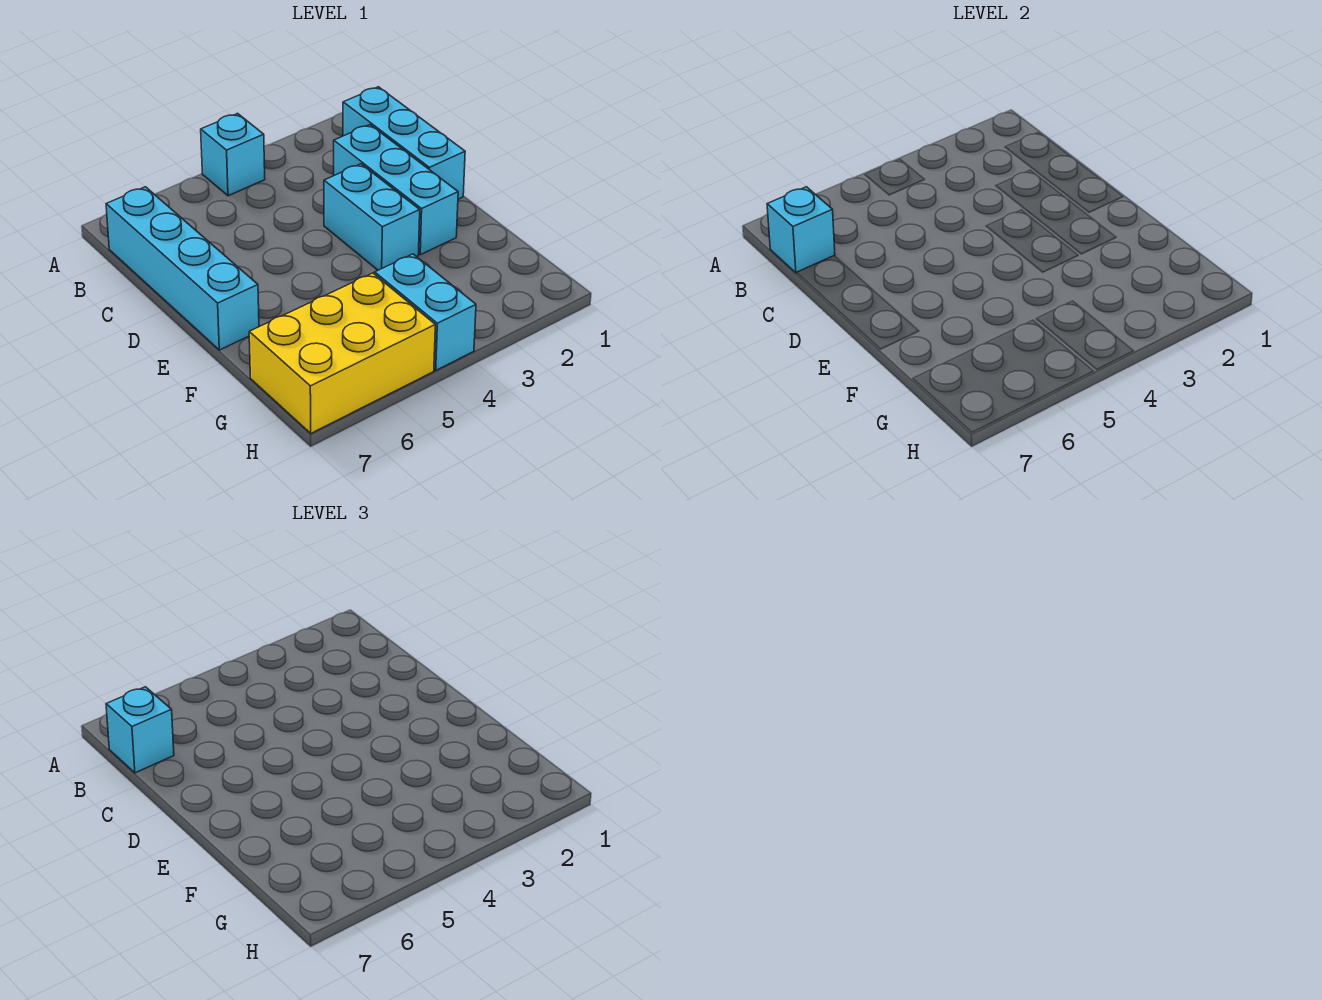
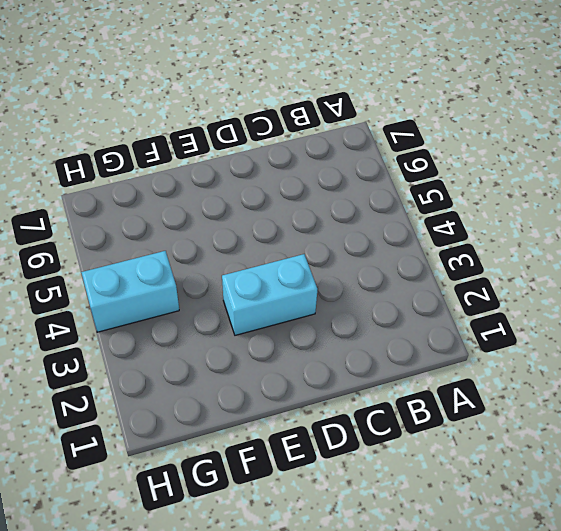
none -> cyan 1x1 brick [201,113,265,196]
none -> cyan 1x3 brick [343,87,465,199]

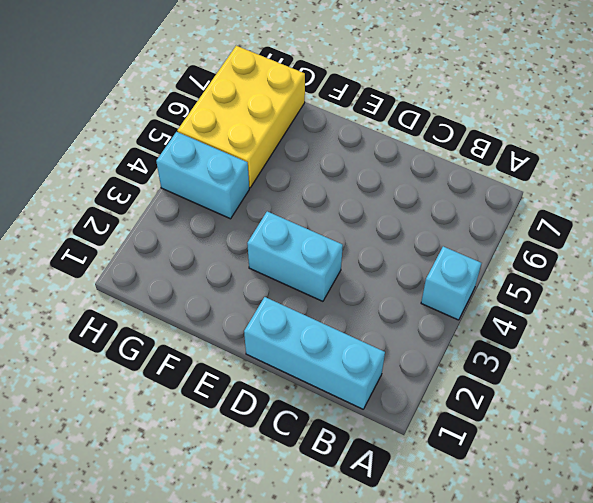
none -> cyan 1x4 brick [106,187,259,350]
none -> cyan 1x3 brick [334,125,458,255]

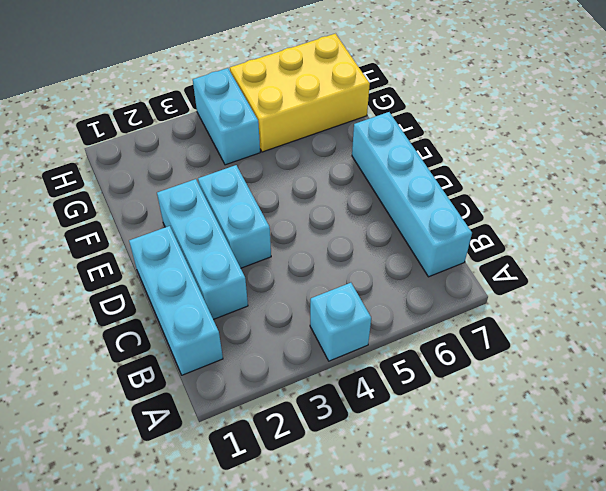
none -> cyan 1x1 brick [767,187,835,273]
none -> cyan 1x1 brick [106,687,174,773]

